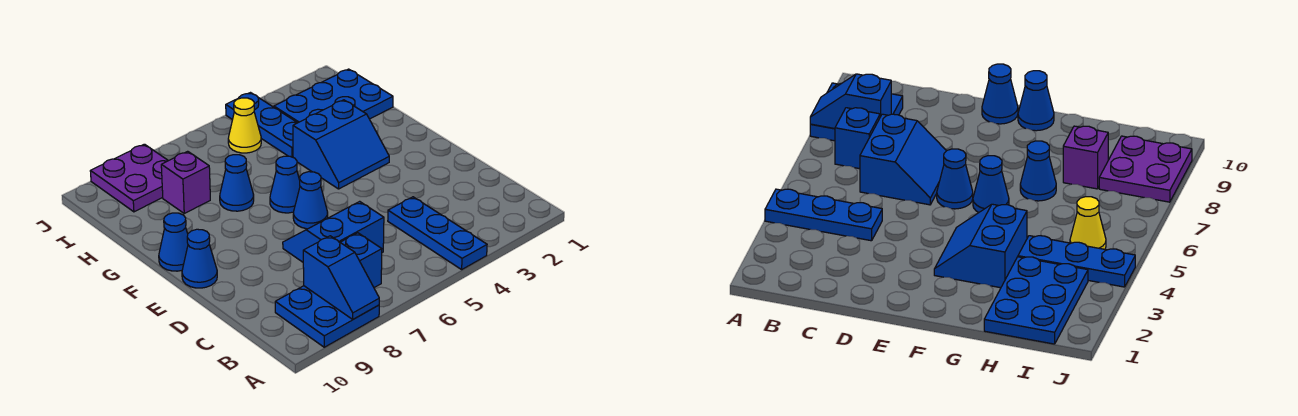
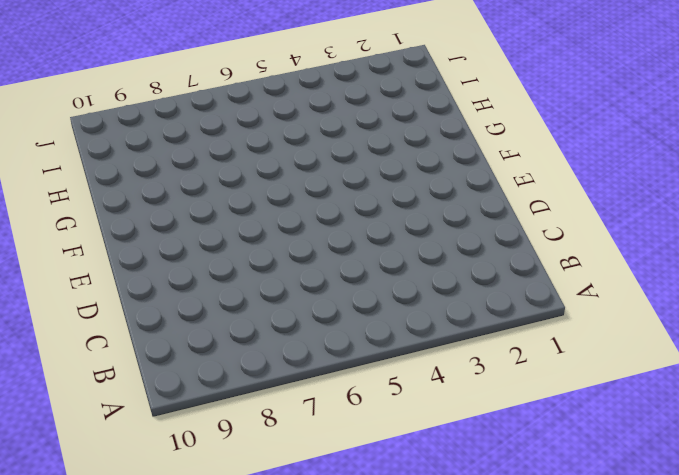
none -> blue 1x3 plate [388,197,487,269]
none -> blue 2x2 plate [275,286,379,347]
none -> blue 1x1 brick [340,233,382,288]

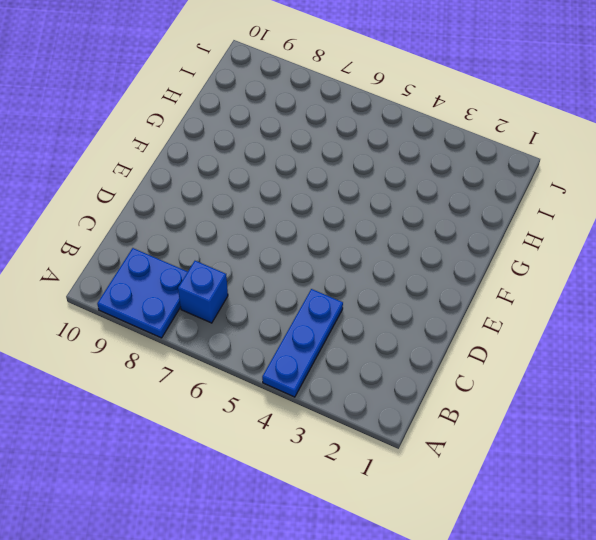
none -> blue 2x2 slope [283,201,384,262]
none -> blue 1x1 cone [293,172,328,229]
none -> blue 1x1 cone [182,229,217,288]

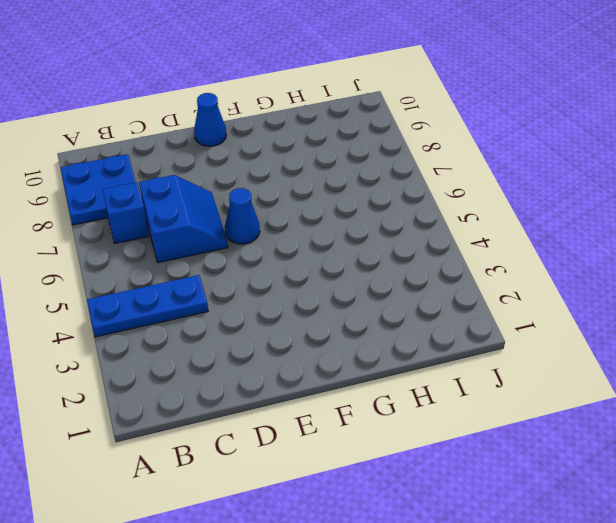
none -> blue 2x2 slope [293,100,389,189]
none -> blue 1x1 cone [270,156,300,213]
none -> blue 1x1 cone [159,213,188,271]

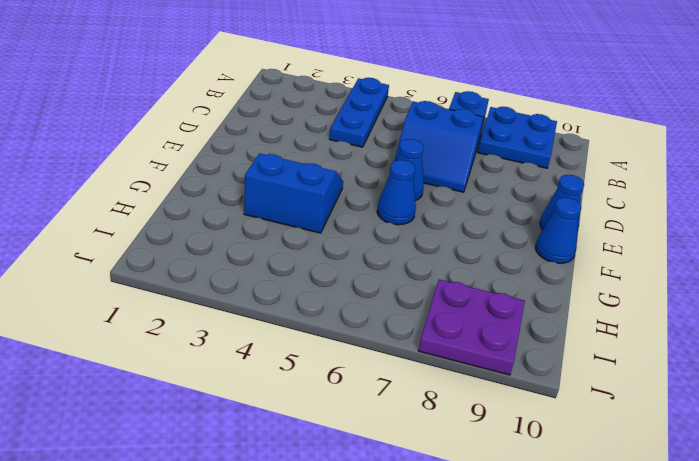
none -> blue 1x1 cone [220,155,254,211]
none -> blue 2x3 plate [274,69,393,123]
none -> blue 1x3 plate [226,93,297,157]

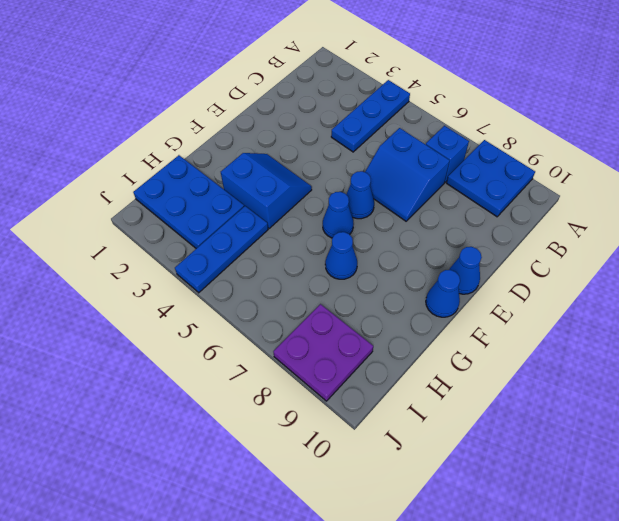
none -> purple 1x1 brick [161,151,210,213]
none -> yellow 1x1 cone [228,98,261,153]
none -> blue 1x2 slope [303,236,379,319]

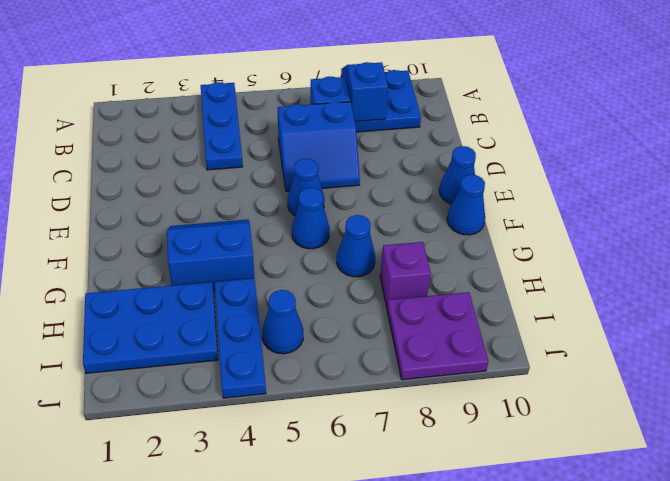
blue 1x1 cone [262,290,303,354] -> yellow 1x1 cone [228,98,261,153]

